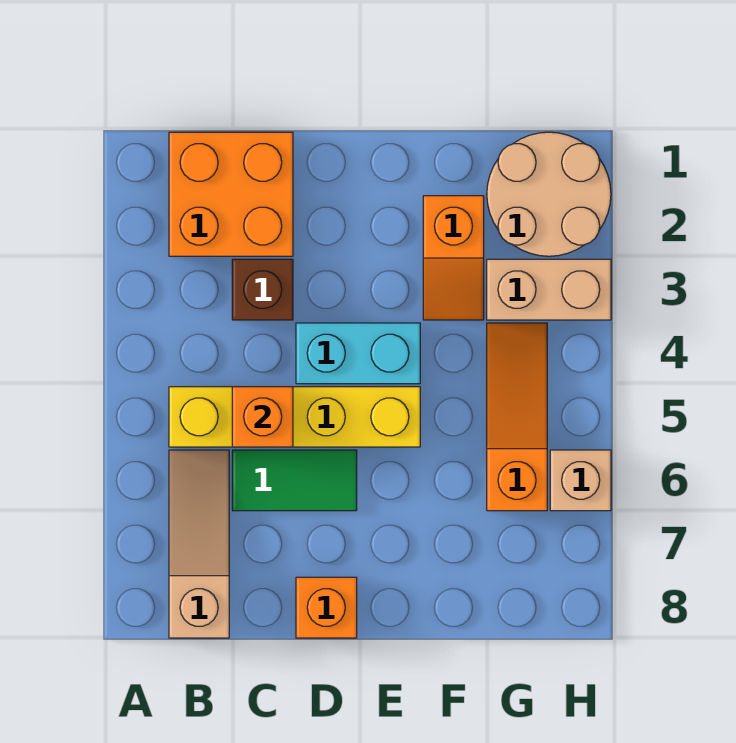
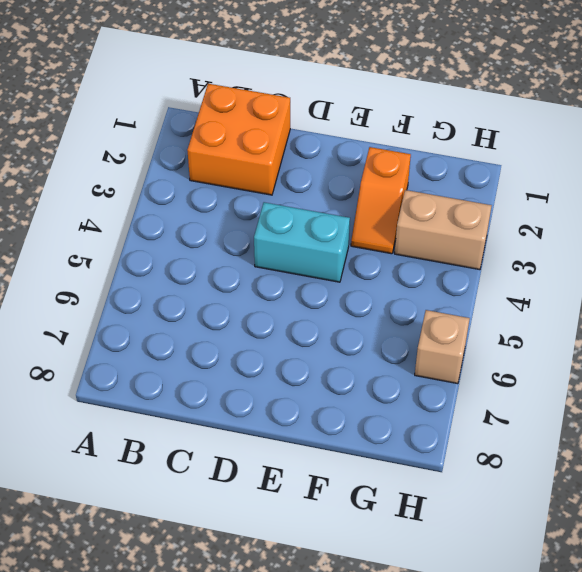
none -> yellow 1x4 brick [169,387,420,447]
none -> tan 1x3 slope [169,450,229,638]
none -> brown 1x1 brick [232,259,293,320]

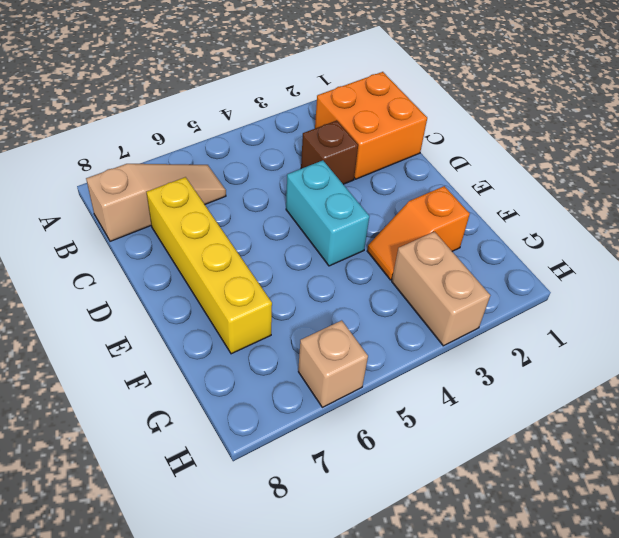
yellow 1x4 brick [146,177,272,354] -> yellow 1x4 brick moved to [169,387,420,447]
none -> green 1x2 tile [232,450,357,511]
none -> orange 1x1 brick [296,577,357,638]
none -> tan 2x2 round brick [487,132,611,256]

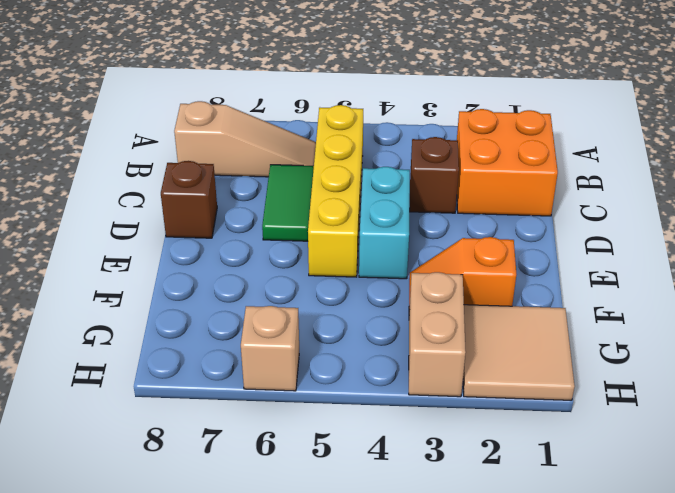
brown 1x1 brick [161,161,217,238] -> orange 1x1 brick [296,577,357,638]
tan 2x2 tile [463,305,575,400] -> tan 2x2 round brick [487,132,611,256]
none -> orange 1x3 slope [487,323,547,511]
none -> orange 1x1 brick [232,387,293,447]

